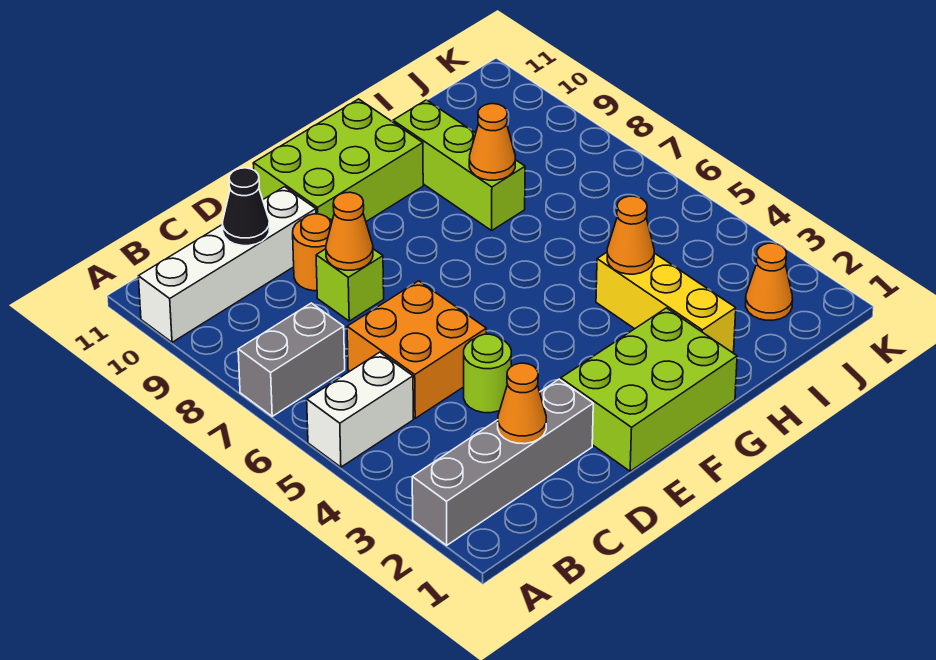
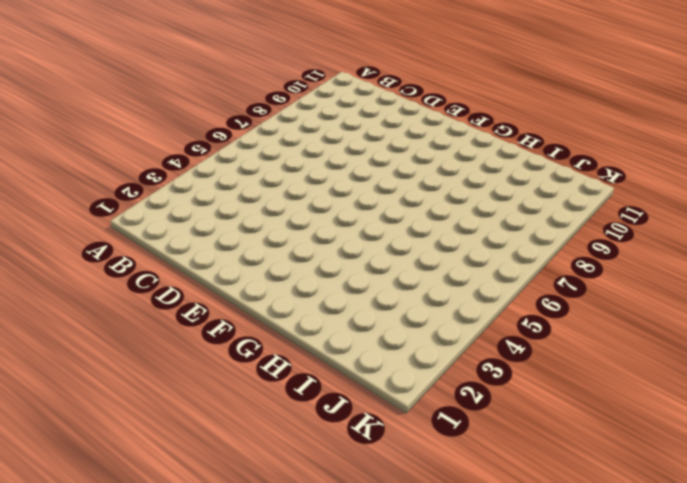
none -> grey 1x4 brick [412,379,593,545]
none -> white 1x2 brick [307,352,413,467]
none -> grey 1x2 brick [238,303,345,416]

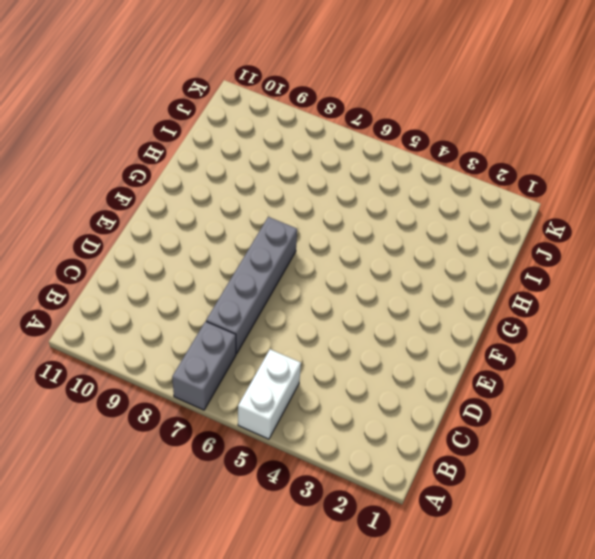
grey 1x4 brick [206,217,297,354] -> grey 1x4 brick moved to [412,379,593,545]
none -> white 1x4 brick [138,187,316,342]
none -> orange 2x2 brick [347,281,486,418]
none -> lime 1x1 round brick [464,334,511,413]

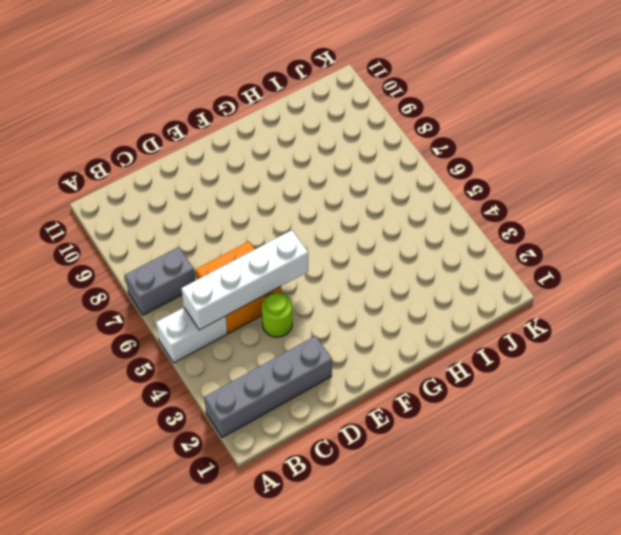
white 1x4 brick [181,230,308,330] -> white 1x4 brick moved to [138,187,316,342]
none -> lime 1x1 brick [316,249,384,321]
none -> orange 1x1 round brick [293,214,332,291]
none -> lime 2x3 brick [561,308,737,471]

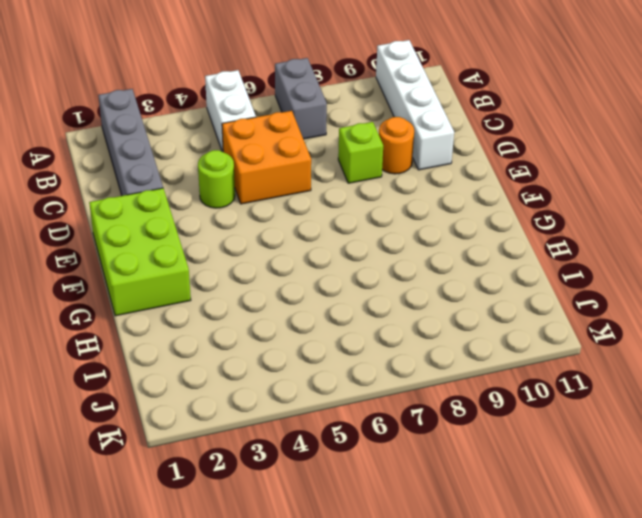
none -> lime 2x3 brick [253,99,423,222]
none -> yellow 1x3 brick [596,253,736,352]
none -> lime 1x3 brick [393,100,525,231]

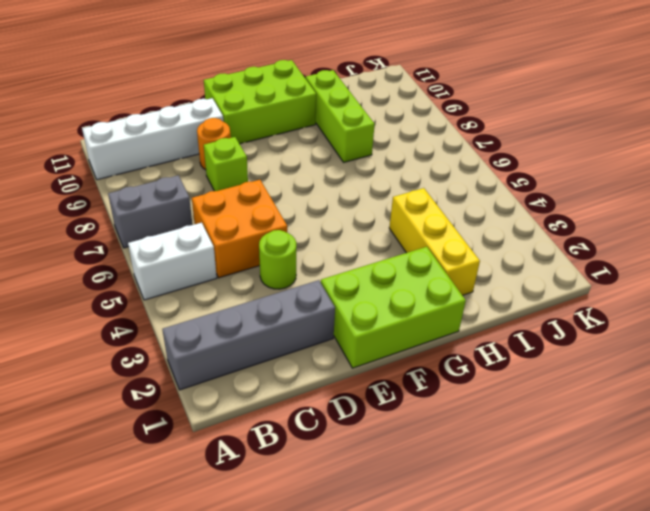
none -> orange 1x1 cone [746,243,793,320]
none -> orange 1x1 cone [498,363,546,444]
none -> black 1x1 cone [222,168,270,246]

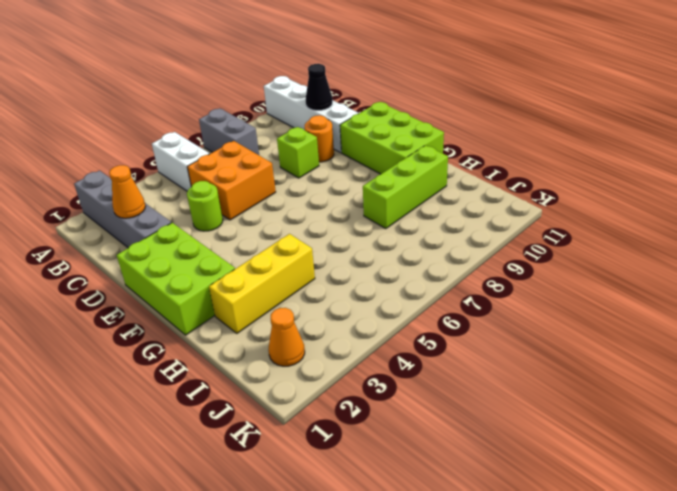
none -> orange 1x1 cone [326,192,373,270]
none -> orange 1x1 cone [607,196,654,274]
none -> orange 1x1 cone [469,104,515,180]

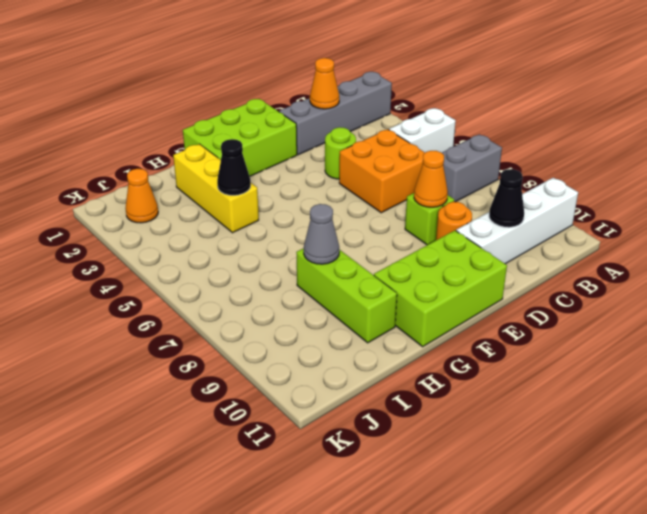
black 1x1 cone [217,139,251,195] -> orange 1x1 cone [607,196,654,274]
grey 1x1 cone [304,204,339,264] -> orange 1x1 cone [469,104,515,180]

